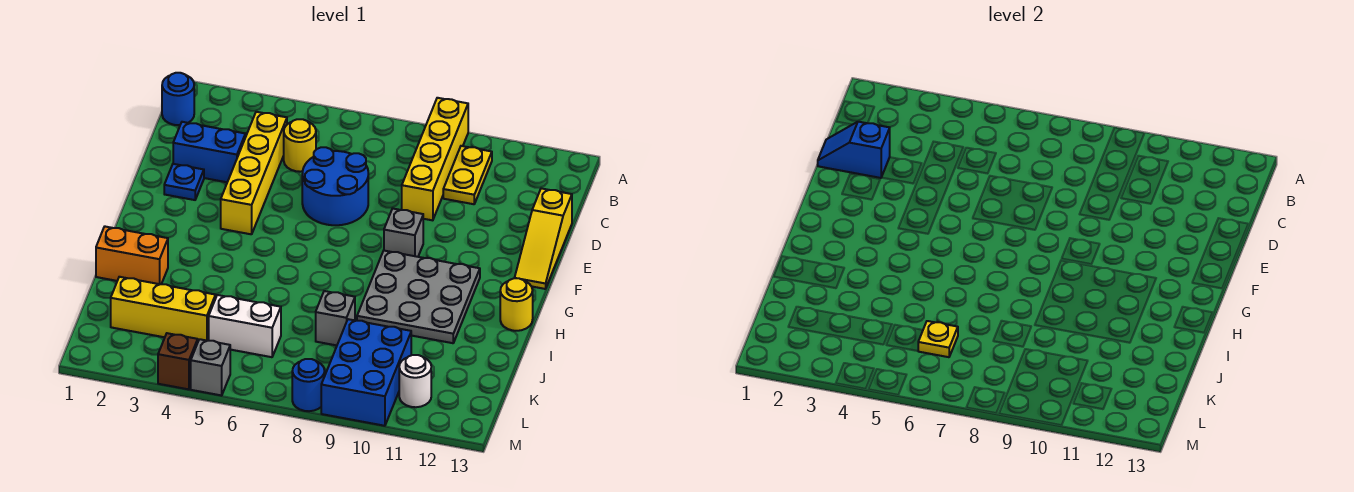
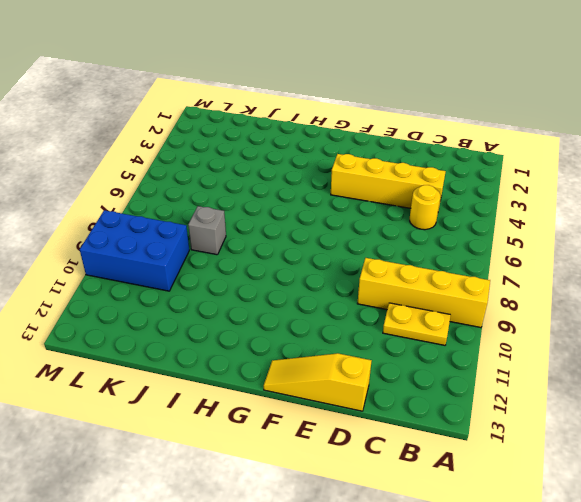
none -> blue 1x1 round brick [162,73,194,125]
none -> blue 1x2 brick [173,122,245,182]
none -> blue 2x2 round brick [302,147,368,225]

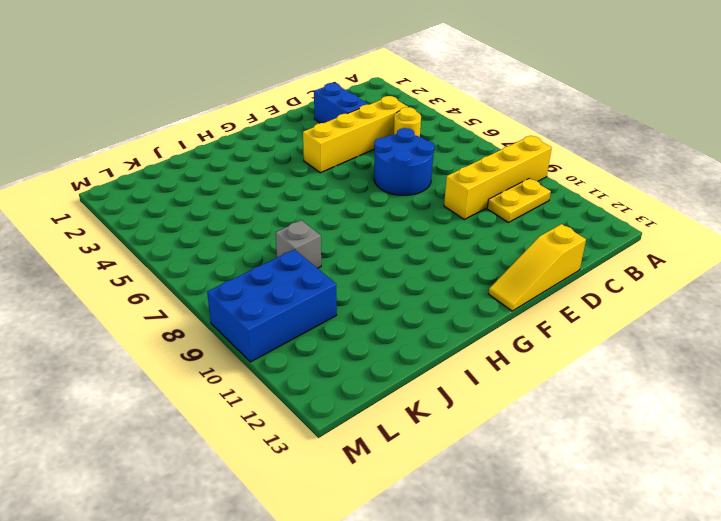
none -> blue 1x1 round brick [162,73,194,125]
none -> blue 1x1 plate [164,164,204,200]
none -> grey 1x1 brick [384,209,423,257]

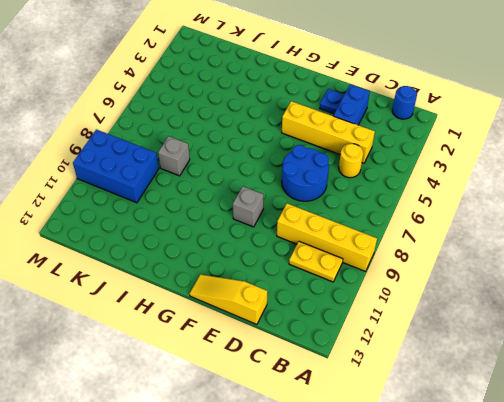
none -> grey 3x3 plate [357,251,480,343]
none -> yellow 1x1 round brick [500,278,533,331]
none -> orange 1x2 brick [96,227,168,284]

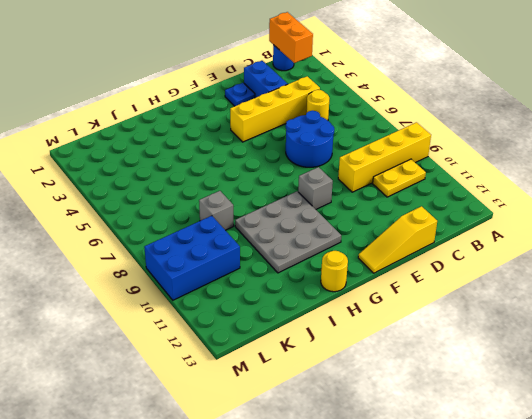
orange 1x2 brick [269,12,313,63] -> orange 1x2 brick moved to [96,227,168,284]
none -> yellow 1x3 brick [111,277,216,341]
none -> white 1x2 brick [209,295,281,357]
none -> white 1x1 round brick [399,355,431,407]

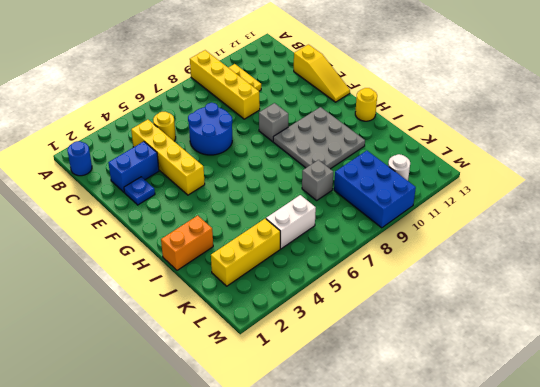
none -> brown 1x1 brick [158,333,198,389]
none -> grey 1x1 brick [191,339,230,395]
none -> blue 1x1 round brick [292,359,325,411]

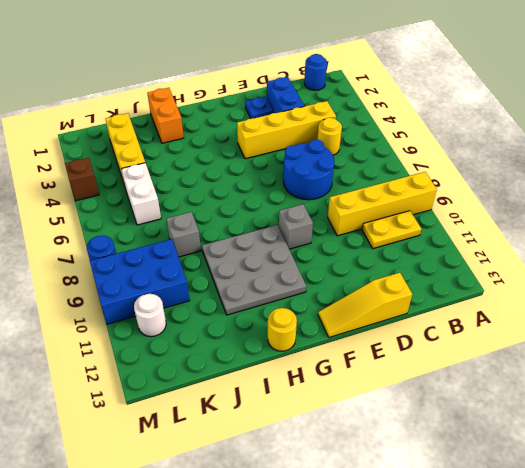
none -> grey 1x1 brick [191,339,230,395]
none -> blue 1x2 slope [818,122,890,178]
none -> yellow 1x1 plate [918,321,958,357]

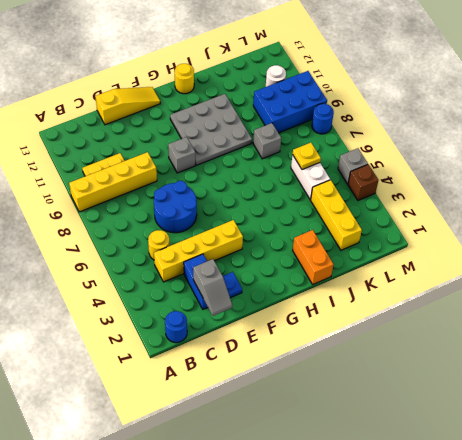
grey 1x2 slope [193,259,233,316] -> blue 1x2 slope [818,122,890,178]

